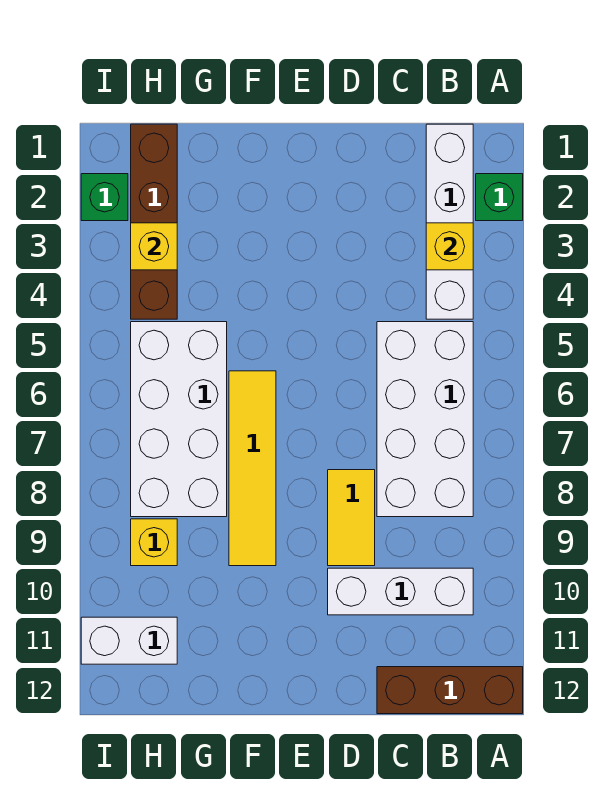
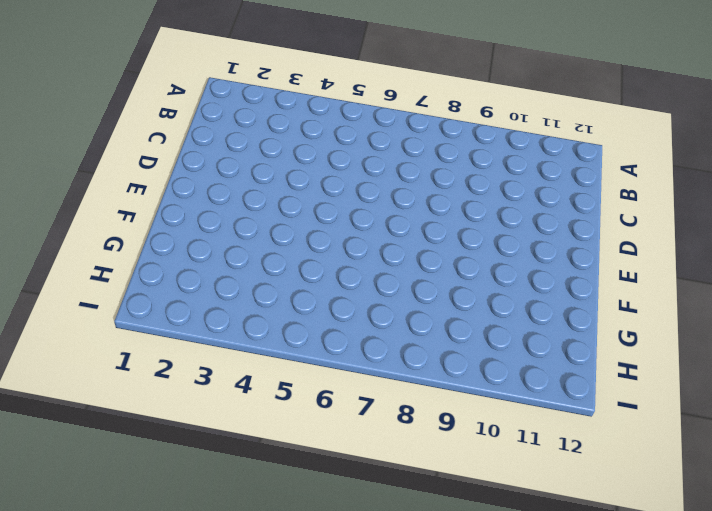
none -> green 1x1 brick [476,174,523,221]
none -> brown 1x3 brick [377,667,523,714]
none -> white 1x4 brick [426,124,473,319]

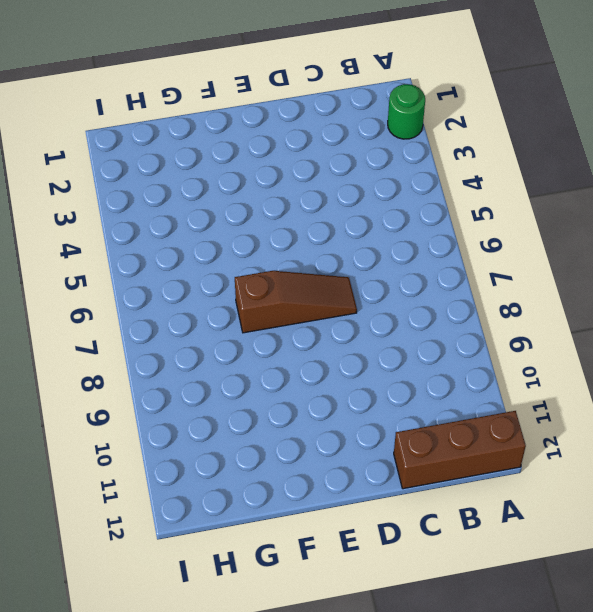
green 1x1 round brick [388,84,425,139] -> green 1x1 brick [476,174,523,221]
brown 1x3 slope [235,271,357,333] -> yellow 1x4 tile [229,371,276,566]
none -> white 1x4 brick [426,124,473,319]
none -> white 2x4 brick [377,322,473,517]
none -> white 1x3 brick [328,568,473,615]

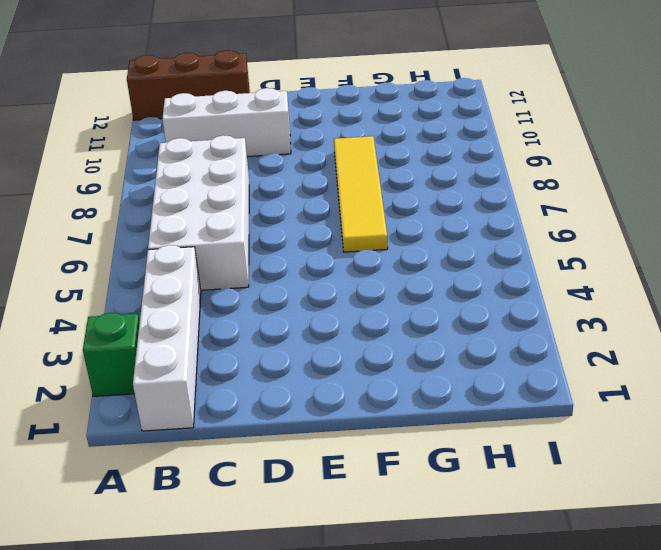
none -> yellow 1x2 tile [328,470,375,566]
none -> white 2x4 brick [131,322,227,517]
none -> brown 1x4 brick [131,124,177,319]

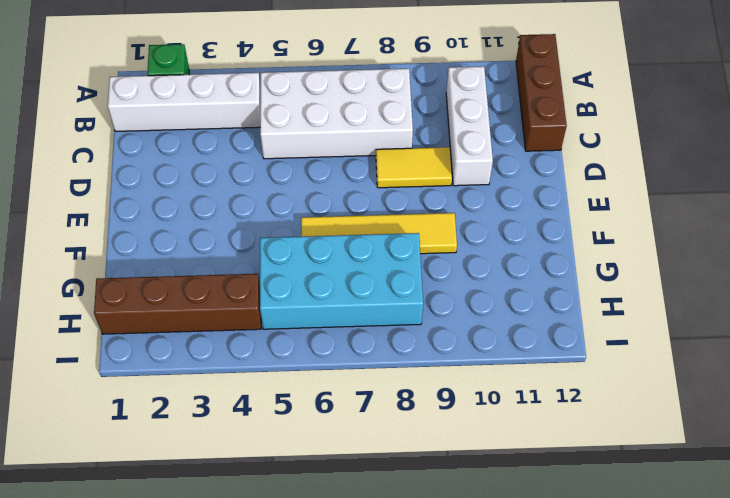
cyan 2x4 brick [260,233,423,329] -> white 2x4 brick [131,322,227,517]
none -> yellow 1x1 brick [131,519,177,566]
none -> white 1x2 brick [81,617,177,664]
none -> green 1x1 brick [81,174,128,221]

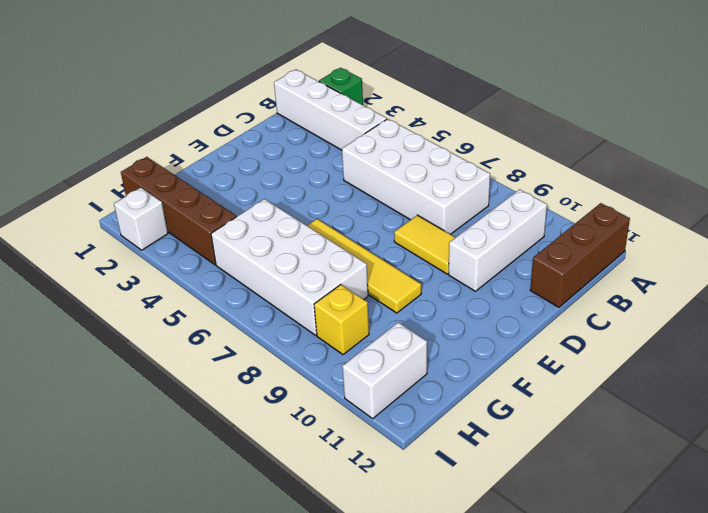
white 1x1 brick [114,188,168,250] -> green 1x1 brick [81,174,128,221]
none -> yellow 1x1 brick [426,223,473,270]
none -> yellow 1x1 brick [131,223,177,270]

